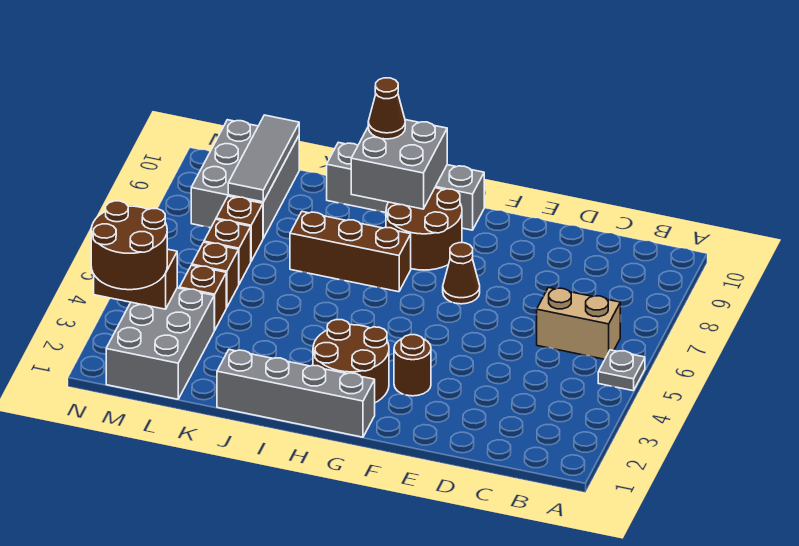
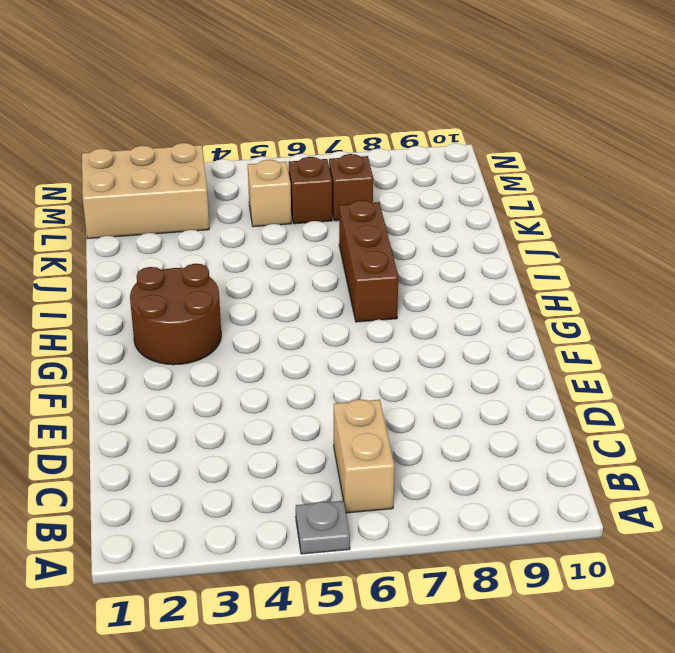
tan 2x3 brick [82,143,209,239] -> grey 2x3 brick [106,288,214,399]
tan 1x1 brick [248,160,291,227] -> brown 1x1 brick [192,242,239,307]
none -> brown 1x1 round brick [394,335,431,396]
none -> brown 1x1 cone [443,243,480,304]
none -> grey 1x4 brick [217,350,375,437]

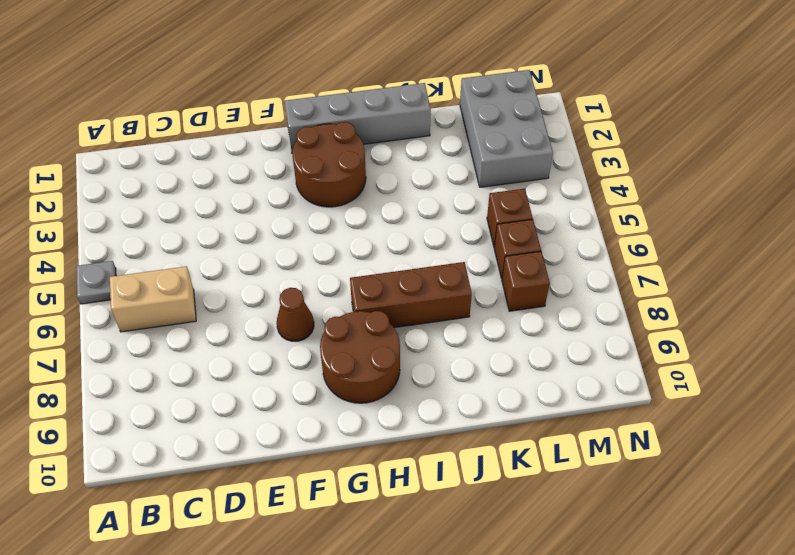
none -> brown 1x1 round brick [394,335,431,396]
none -> grey 1x4 brick [327,142,484,230]
none -> brown 1x1 brick [180,265,226,330]

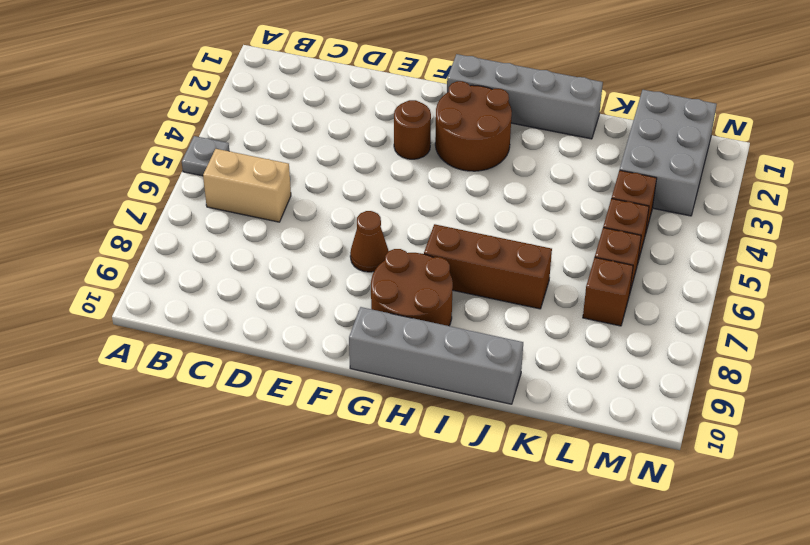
none -> grey 2x3 brick [191,120,299,238]
none -> grey 2x2 brick [351,120,447,209]
none -> grey 1x3 tile [228,115,299,202]

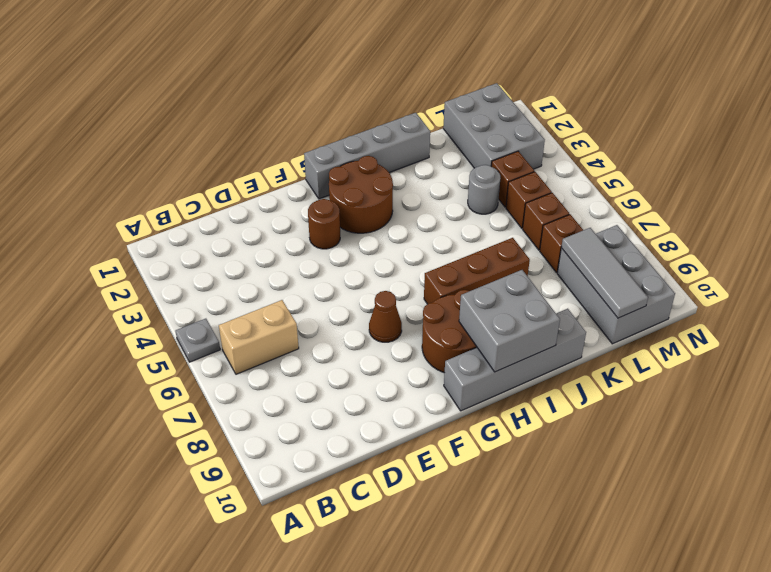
grey 1x1 round brick [468,165,500,214] -> none
none -> brown 1x2 brick [94,249,177,309]
none -> brown 1x1 cone [368,78,405,139]
none -> brown 2x2 round brick [91,201,167,290]

